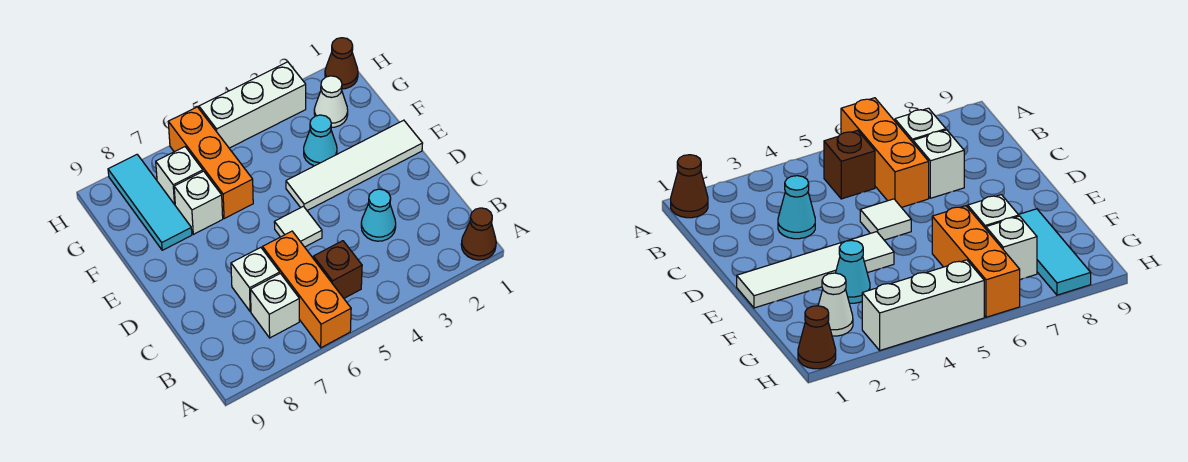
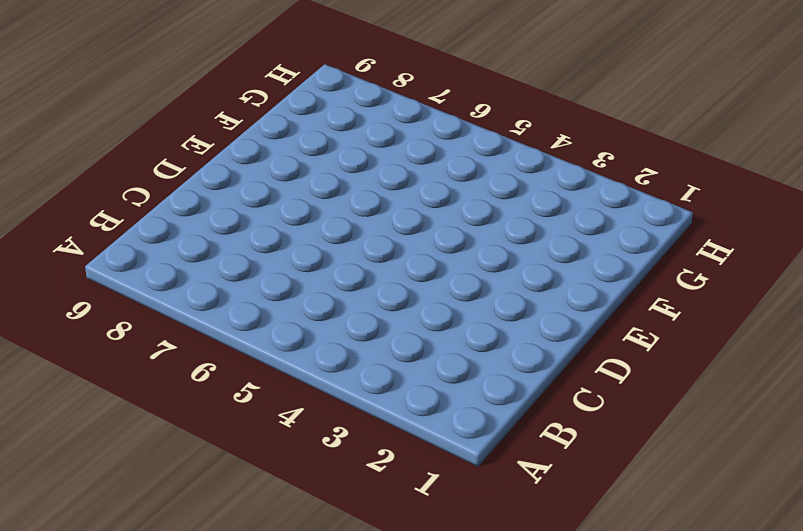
none -> brown 1x1 cone [461,208,496,260]
none -> orange 1x3 brick [263,231,351,348]
none -> brown 1x1 brick [313,241,362,298]

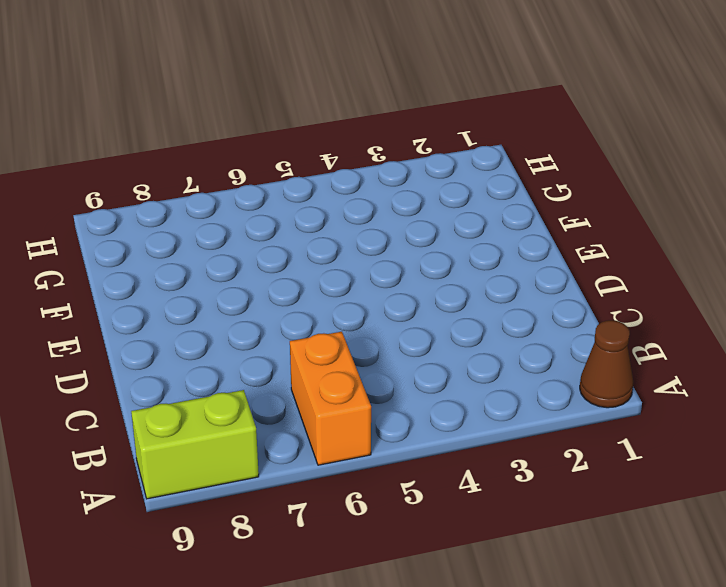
orange 1x2 brick [290,332,371,465] -> orange 1x3 brick [263,231,351,348]
lime 1x2 brick [131,390,259,499] -> none
none -> brown 1x1 brick [313,241,362,298]
none -> white 1x1 brick [250,274,299,338]
none -> cyan 1x1 cone [361,189,396,241]

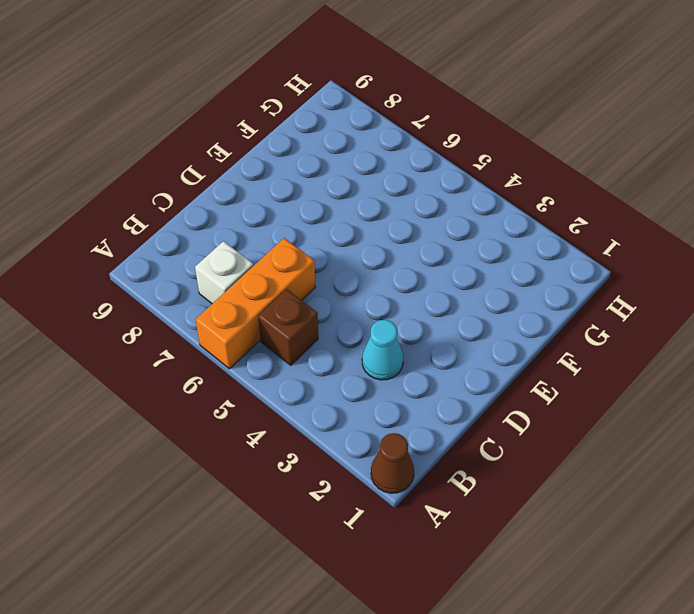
none -> white 1x1 brick [231,247,280,312]
none -> white 1x1 tile [274,206,322,247]
none -> white 1x4 tile [286,120,423,210]

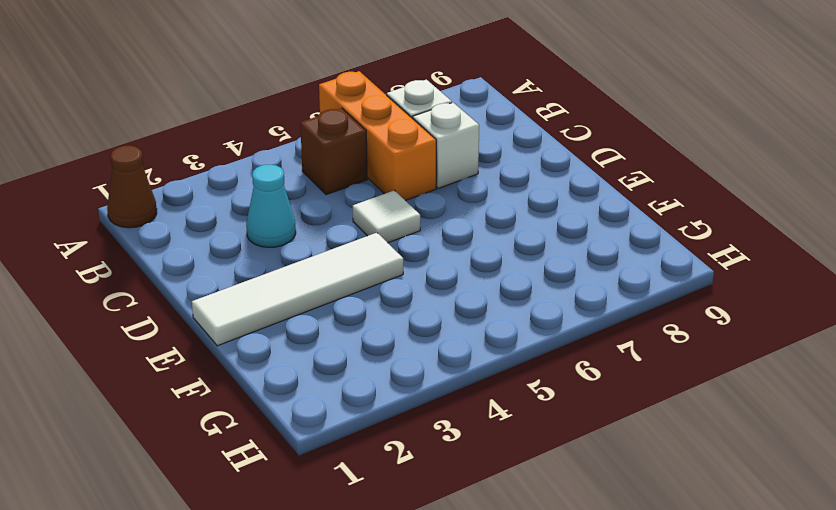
none -> cyan 1x1 cone [304,115,337,166]
none -> orange 1x3 brick [168,107,253,219]
none -> white 1x1 brick [174,171,223,234]

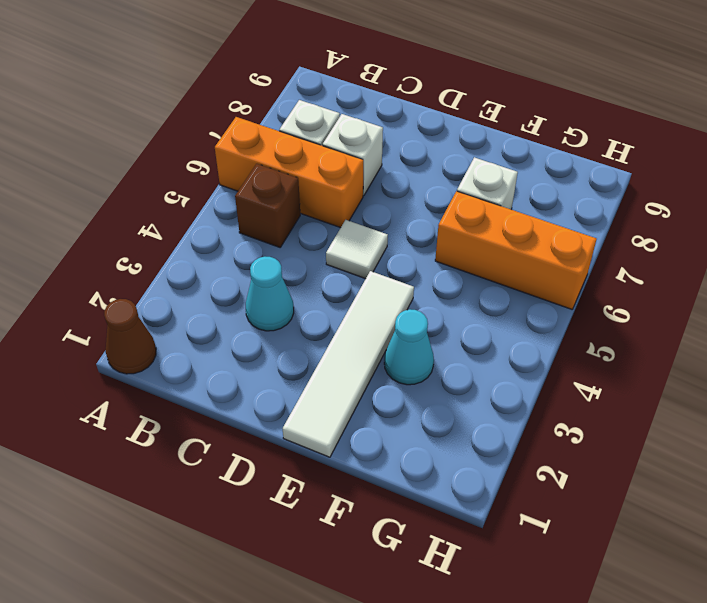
none -> cyan 1x3 tile [108,155,192,250]
none -> white 1x1 cone [314,76,348,127]
none -> white 1x1 brick [156,147,203,204]

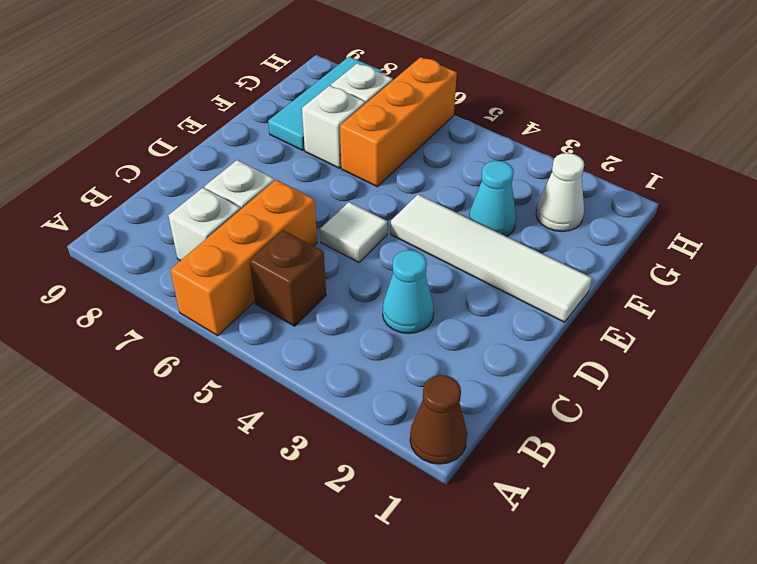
none -> brown 1x1 cone [325,38,358,89]
none -> white 1x3 brick [199,62,306,148]

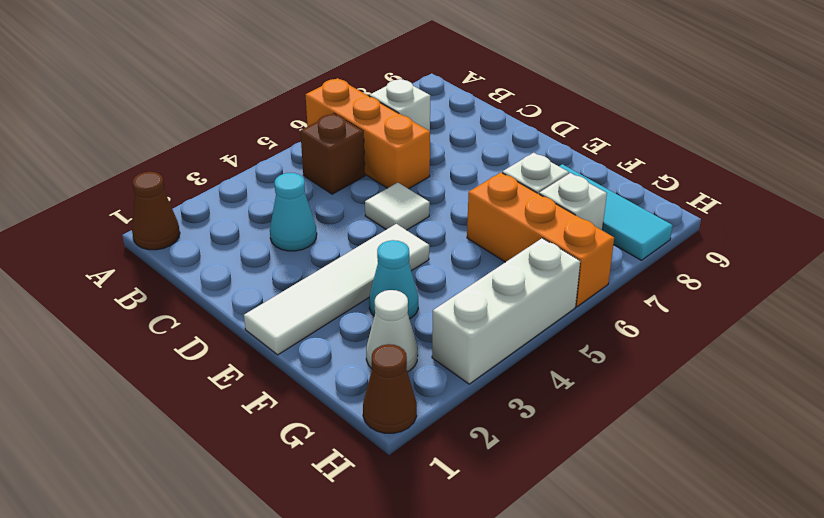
none -> white 1x1 brick [231,247,280,312]

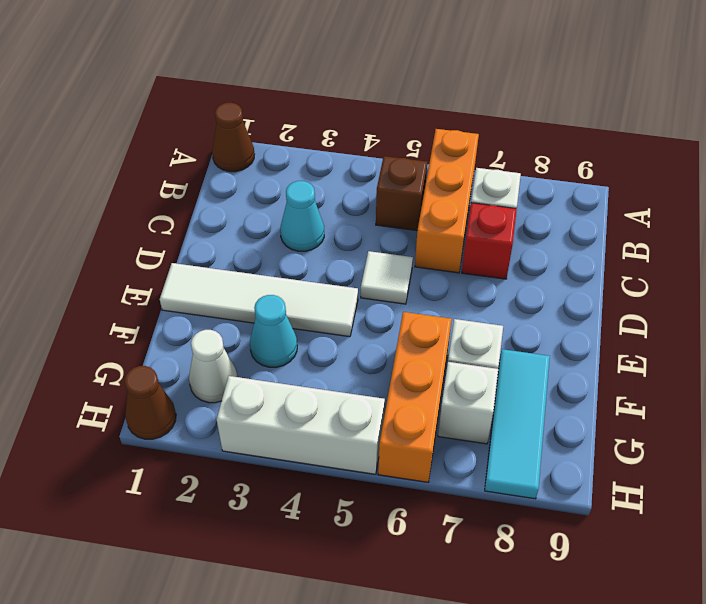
red 1x1 brick [462,203,517,279] -> white 1x1 brick [231,247,280,312]

